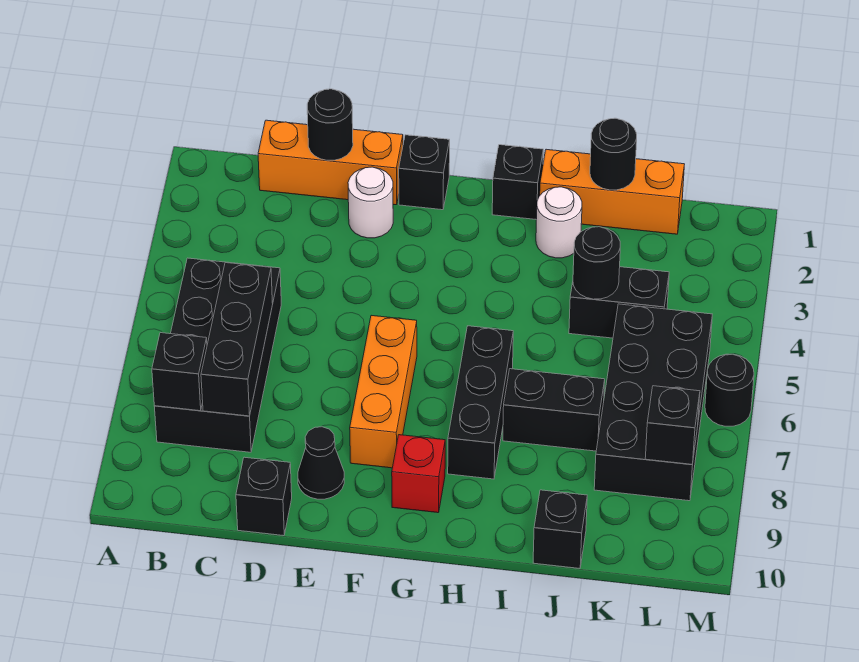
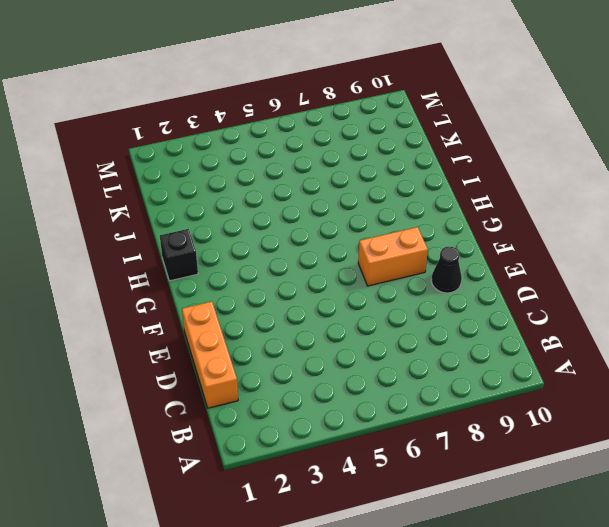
orange 1x2 brick [358,227,428,286] -> orange 1x3 brick [350,315,417,468]
none -> black 2x4 brick [154,258,281,452]
none -> black 1x1 brick [236,457,292,536]
none -> white 1x1 round brick [348,167,393,238]

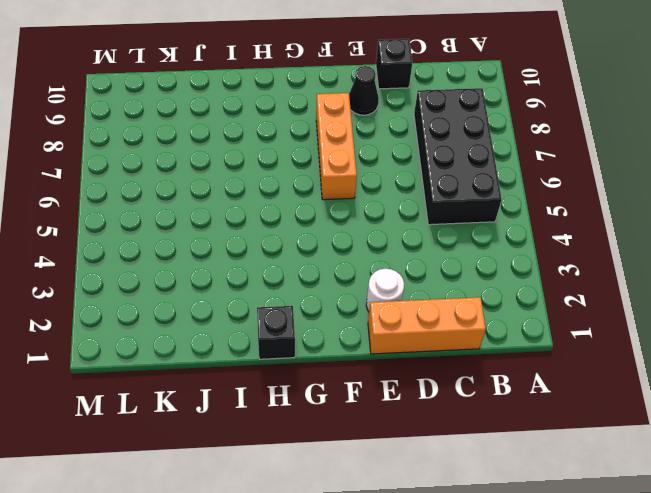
none -> black 1x1 brick [399,135,450,210]
none -> red 1x1 brick [392,435,445,513]
none -> black 1x3 brick [448,326,513,479]

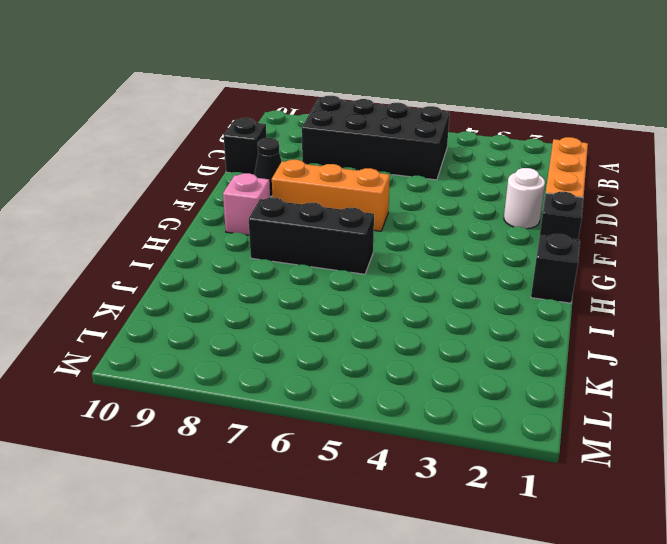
pink 1x1 brick [223,173,270,235] -> red 1x1 brick [392,435,445,513]
none -> orange 1x3 brick [540,149,684,234]
none -> white 1x1 round brick [536,187,582,258]
none -> black 1x2 brick [503,369,605,451]

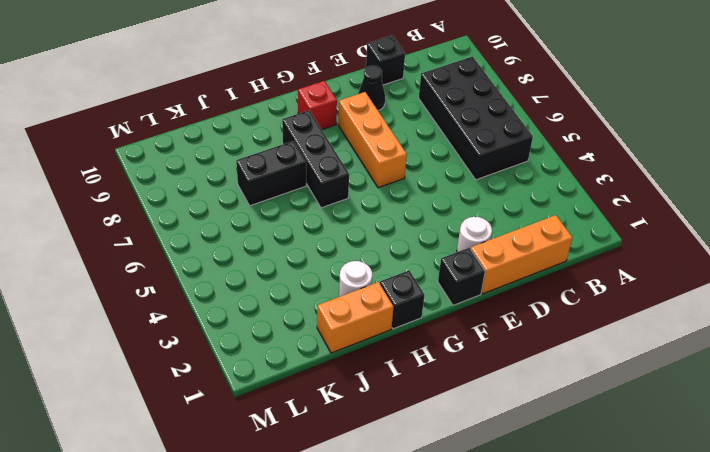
orange 1x2 brick [317,282,393,353] -> orange 1x3 brick [540,149,684,234]
none -> black 1x2 brick [569,267,669,338]
none -> black 1x1 brick [533,490,587,568]
none -> black 2x4 brick [594,304,712,501]

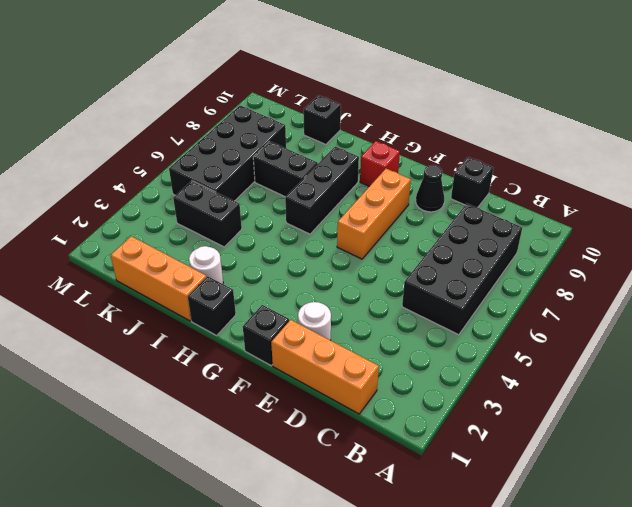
none -> black 1x1 round brick [705,354,754,426]
none -> black 1x1 brick [152,333,207,411]
none -> black 1x3 brick [201,263,273,416]

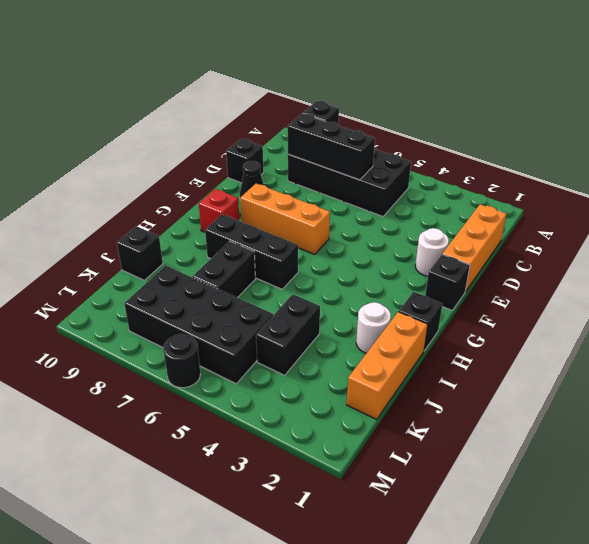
none -> black 1x1 round brick [307,89,353,160]
none -> black 1x1 round brick [590,118,637,190]
none -> black 1x1 round brick [573,227,620,299]

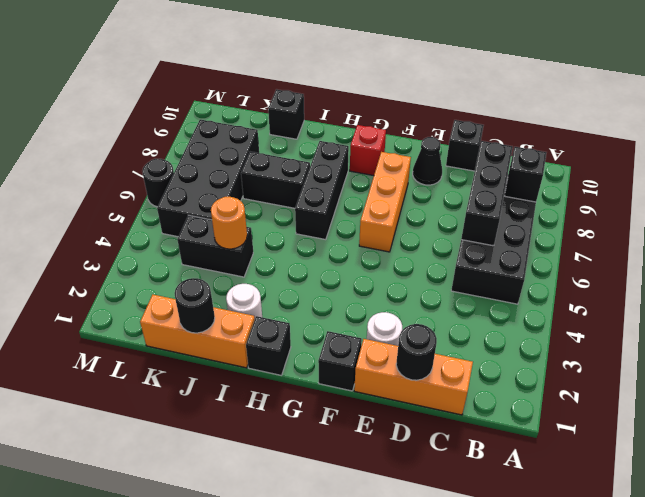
orange 1x1 round brick [211,197,247,249] -> black 1x1 round brick [573,227,620,299]
none -> black 1x1 brick [645,386,700,464]

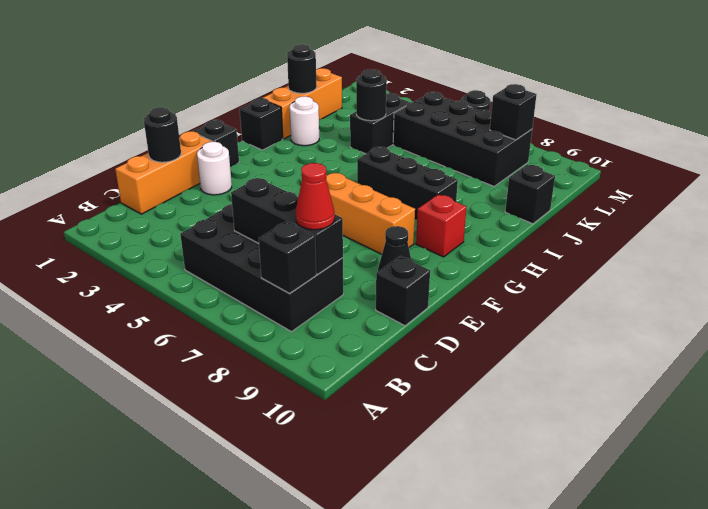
red 1x1 cone [296,163,335,230] -> none
none -> black 1x2 brick [503,369,605,451]

